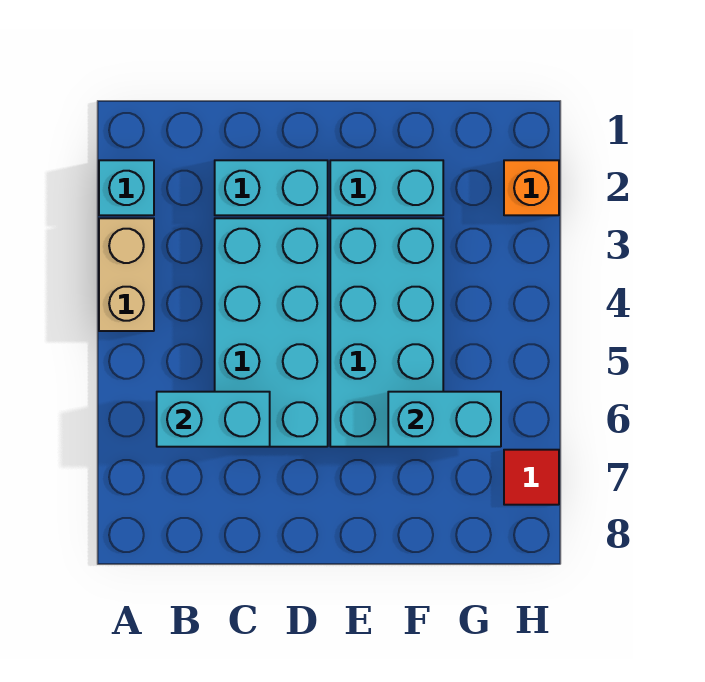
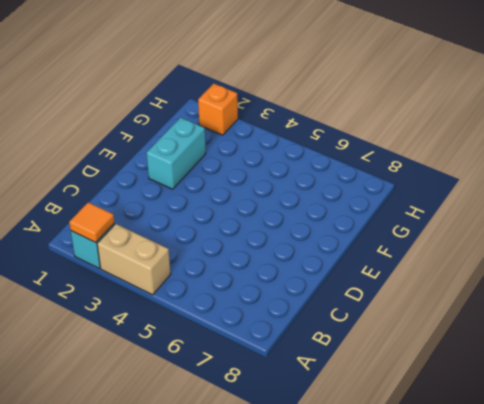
orange 1x1 tile [69,202,114,242] -> none
none -> cyan 1x2 brick [215,160,328,215]
none -> cyan 2x4 brick [215,218,328,447]

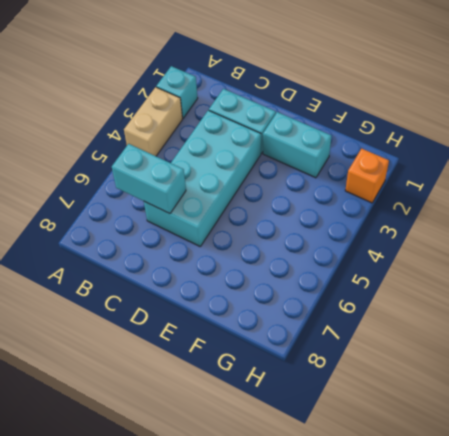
none -> cyan 2x4 brick [330,218,443,447]
none -> red 1x1 tile [504,450,559,505]

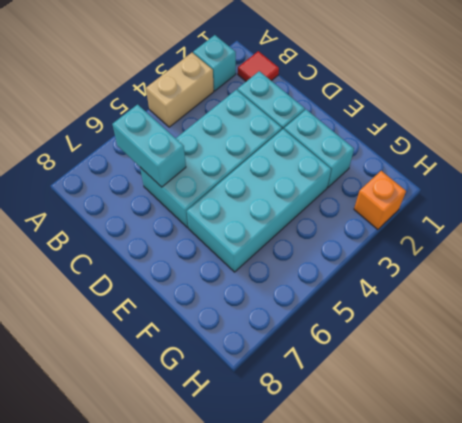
red 1x1 tile [238,51,279,81] -> red 1x1 tile moved to [504,450,559,505]
none -> cyan 1x2 brick [388,392,501,447]

